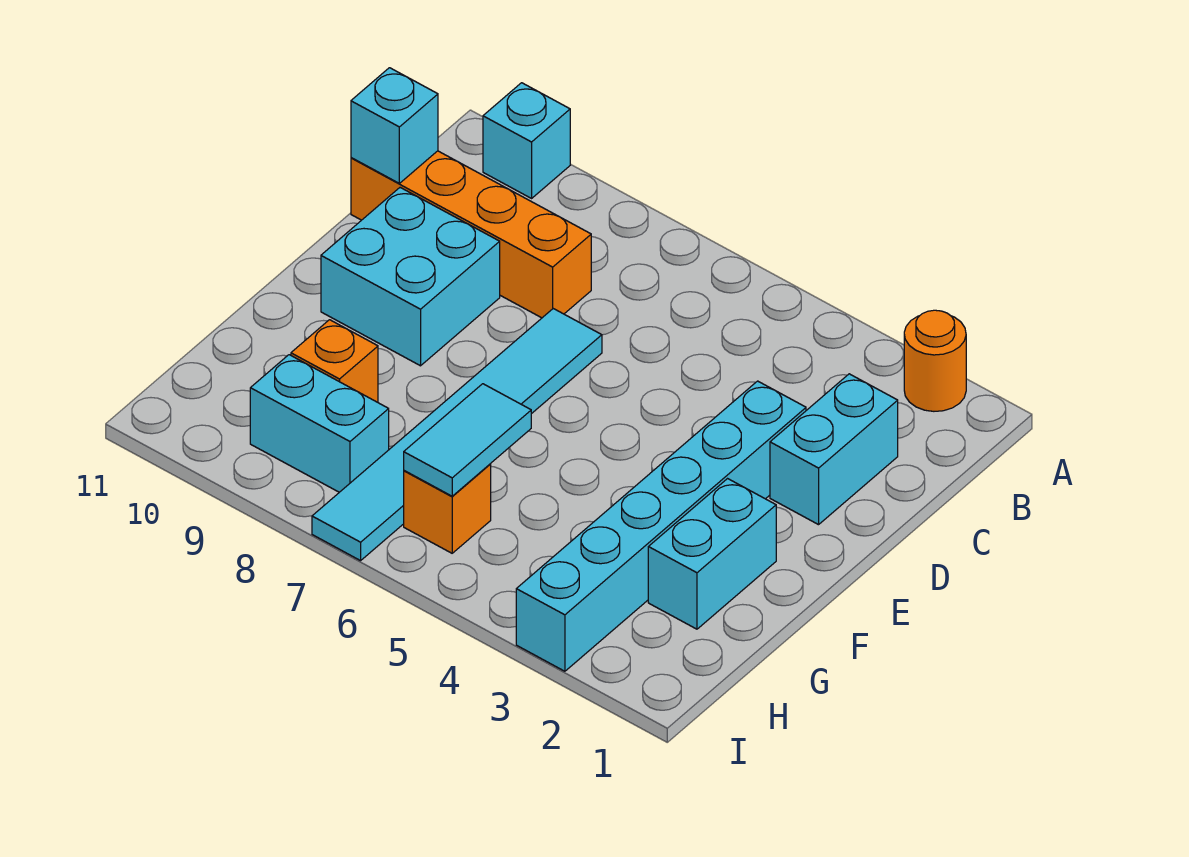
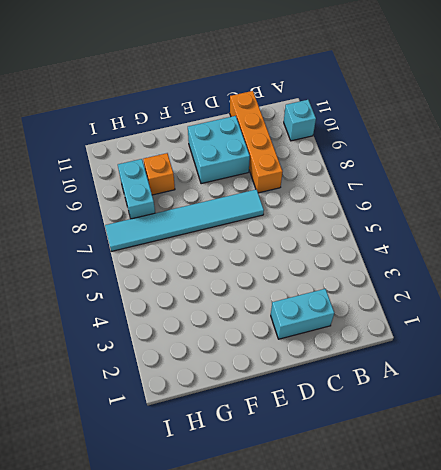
none -> orange 1x1 round brick [904,310,966,411]
none -> cyan 1x6 brick [516,381,806,671]
none -> cyan 1x2 brick [648,479,776,629]

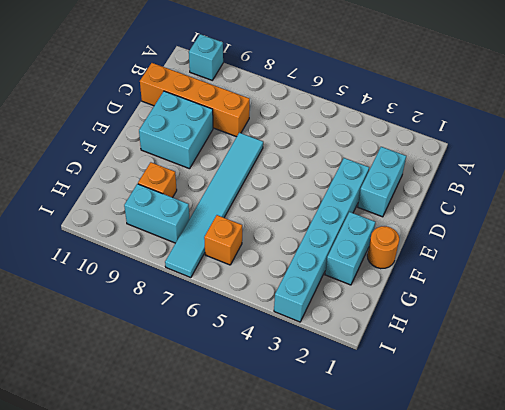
orange 1x1 round brick [367,226,399,269] -> orange 1x1 round brick moved to [904,310,966,411]
none -> cyan 1x1 brick [351,68,438,183]
none -> cyan 1x2 tile [404,384,531,496]

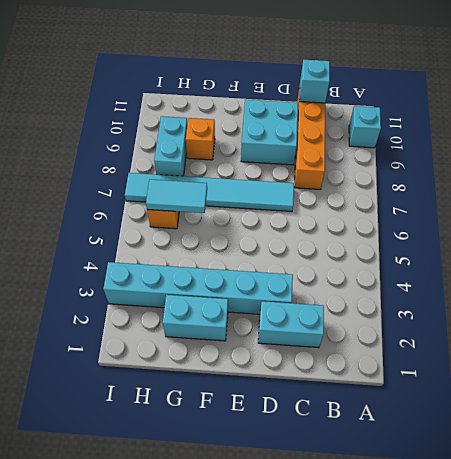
none -> orange 1x1 round brick [904,310,966,411]

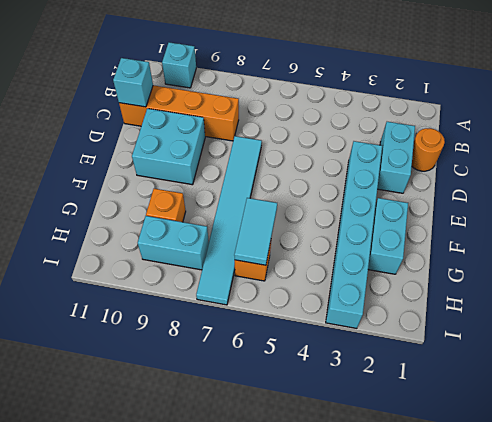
orange 1x1 round brick [412,128,445,171] -> orange 1x1 round brick moved to [904,310,966,411]

